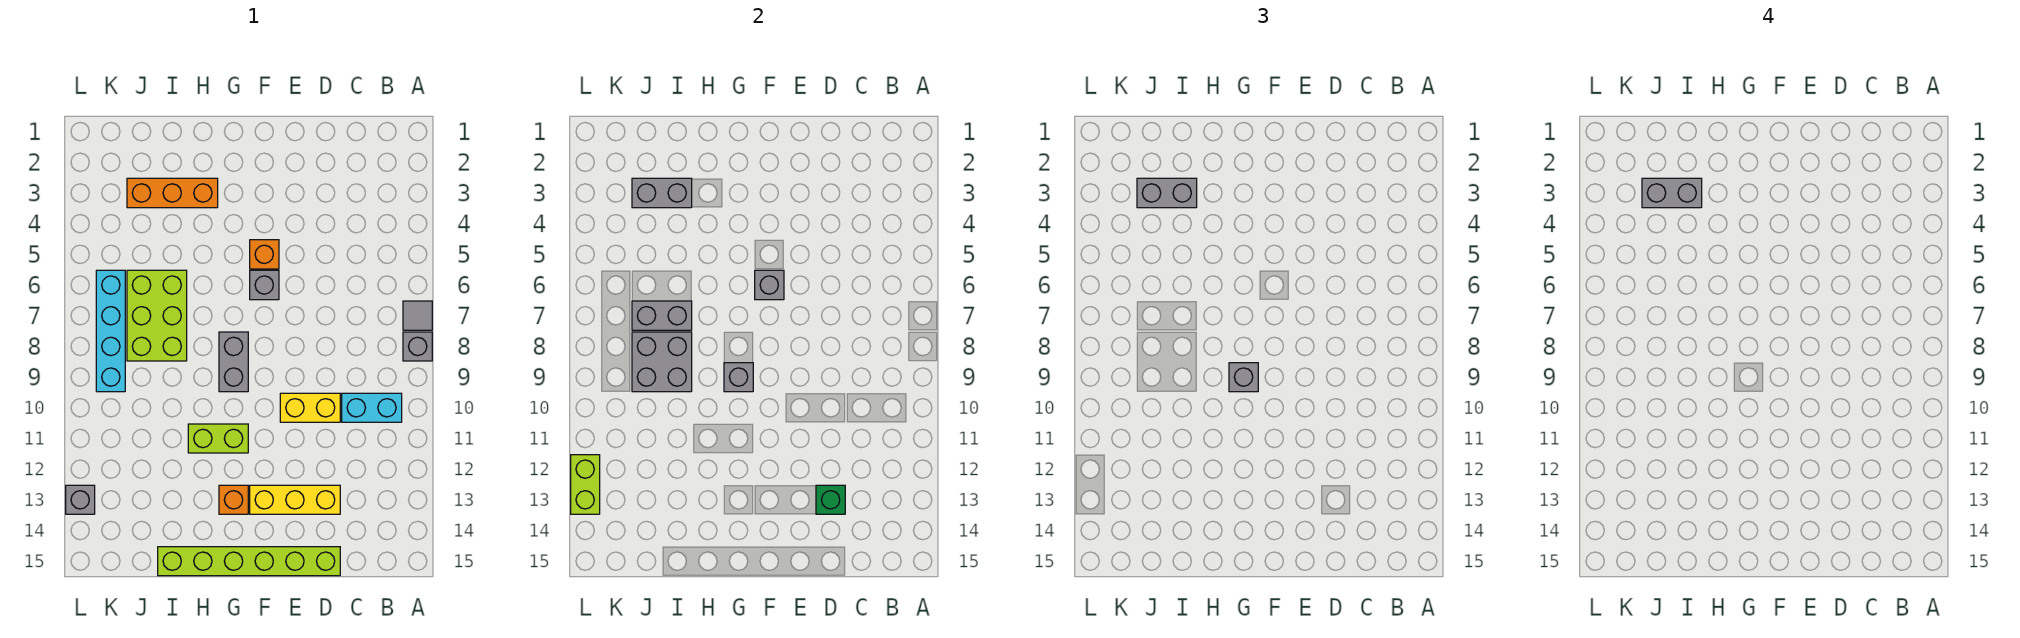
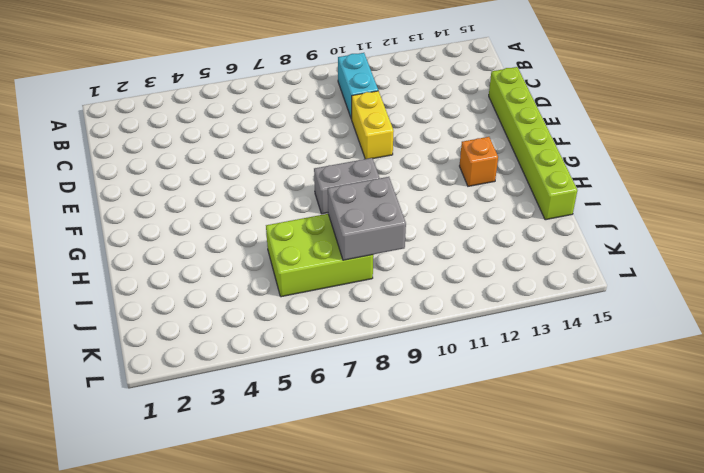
none -> grey 1x1 tile [403,301,432,330]
none -> grey 1x1 brick [403,332,432,361]
none -> yellow 1x3 brick [250,485,340,514]

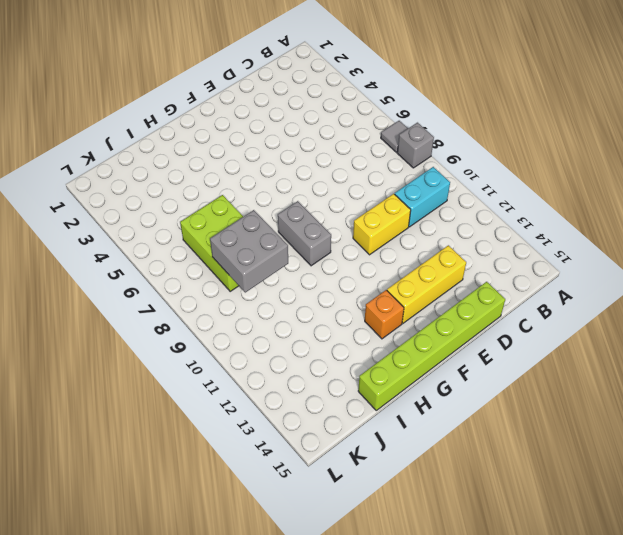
none -> orange 1x1 brick [250,240,279,269]
none -> grey 1x1 brick [250,270,279,300]
none -> lime 1x2 brick [188,424,248,453]

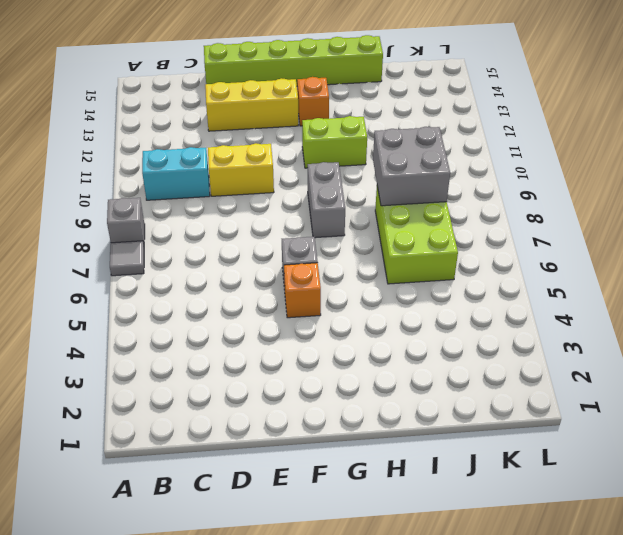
none -> orange 1x3 brick [127,178,218,208]
none -> cyan 1x4 brick [96,270,125,392]
none -> grey 1x1 brick [66,485,95,514]

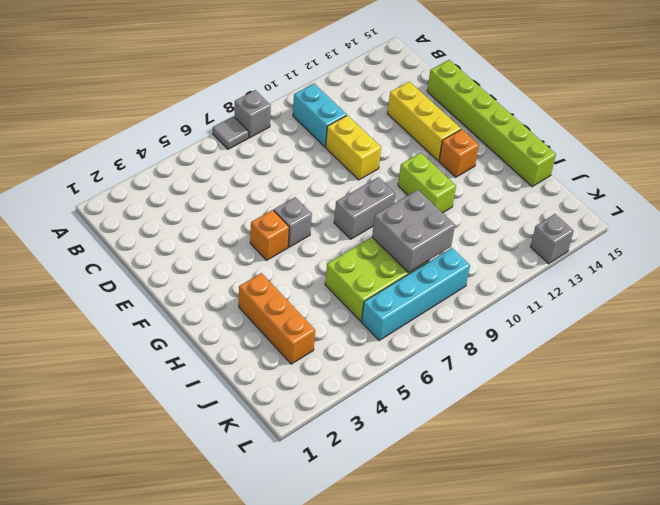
none -> green 1x1 brick [816,485,845,514]
none -> grey 1x1 brick [755,270,784,300]
none -> grey 1x1 brick [724,363,753,392]

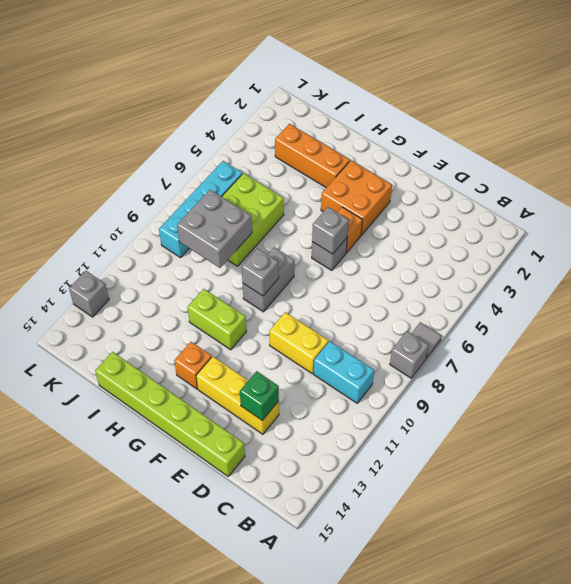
orange 2x2 brick [321,161,392,235] -> none
none -> grey 1x2 brick [632,178,692,208]
none -> grey 1x2 brick [632,301,692,330]
none -> lime 1x2 brick [571,455,600,514]

